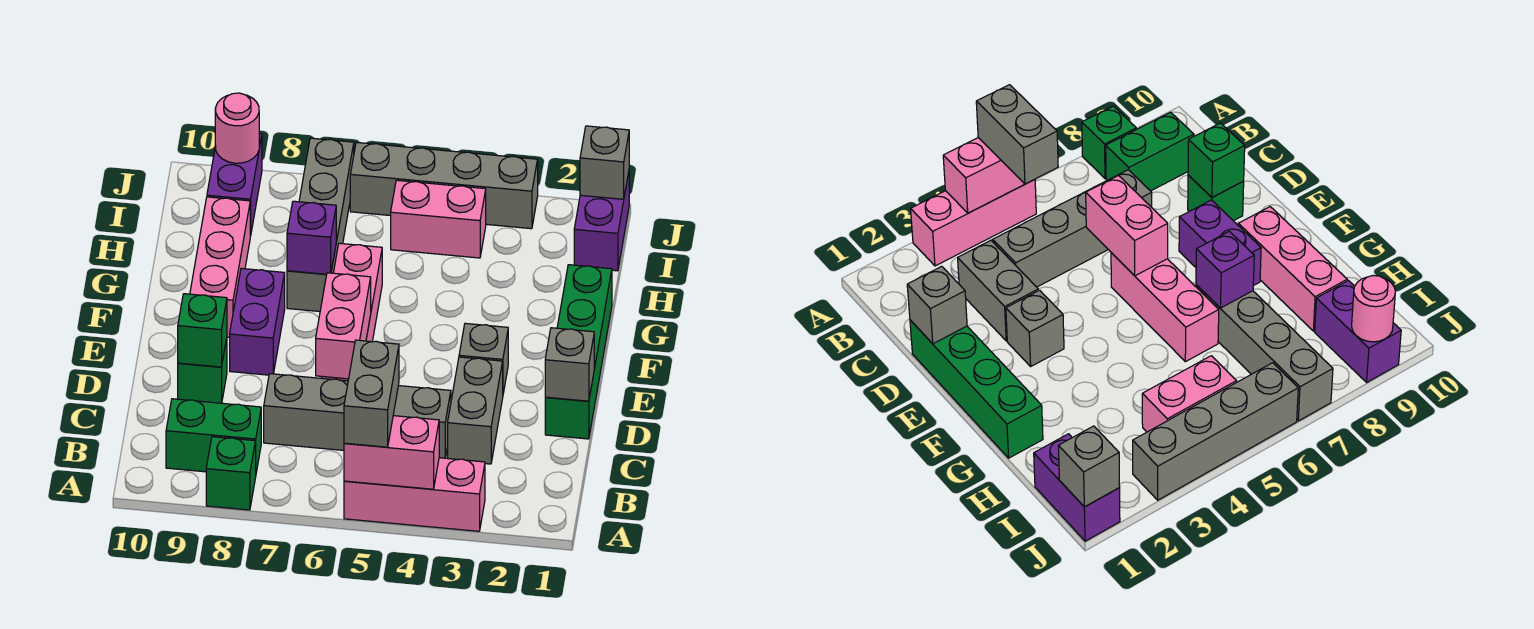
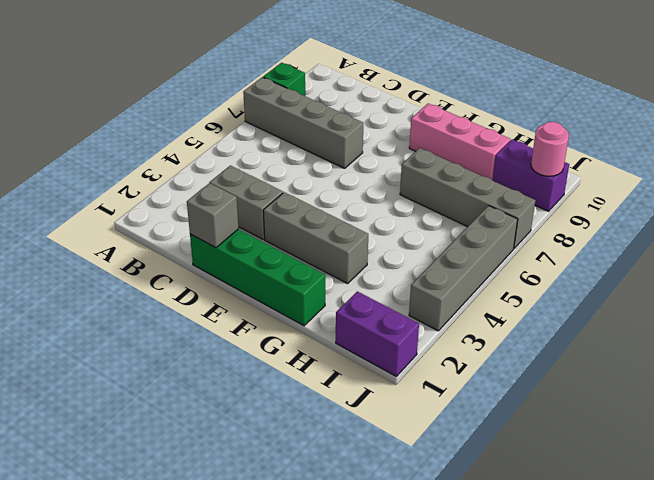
grey 1x4 brick [243,77,363,168] -> grey 1x4 brick turned to [264,374,451,458]
grey 1x3 brick [263,192,368,284] -> grey 1x1 brick [459,323,508,393]
none -> pink 1x3 brick [344,458,485,531]
none -> green 1x2 brick [166,399,261,472]
none -> green 1x1 brick [178,338,227,403]

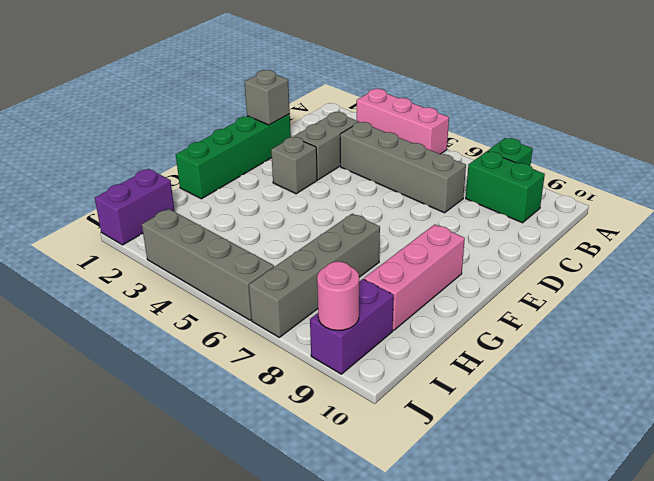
none -> green 1x1 brick [178,338,227,403]
none -> pink 1x3 brick [321,243,382,381]
none -> purple 1x2 brick [230,268,285,375]

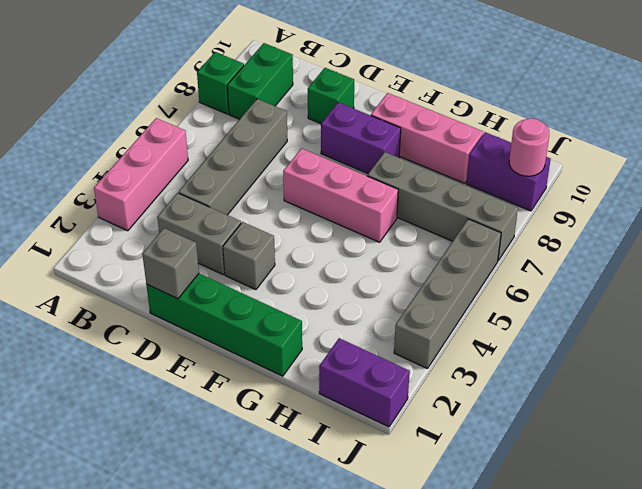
none -> pink 1x2 brick [391,180,486,258]
none -> pink 1x2 brick [344,416,439,489]
none -> pink 1x2 brick [316,273,371,379]

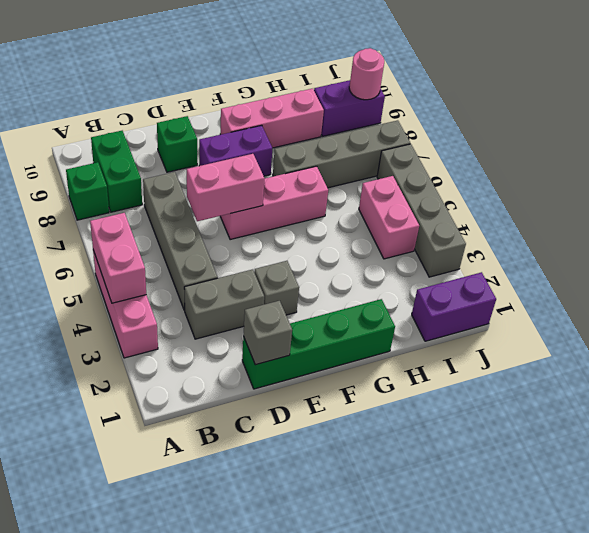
none -> green 1x1 brick [178,294,227,367]
none -> purple 1x1 brick [287,201,336,274]
none -> grey 1x1 brick [580,126,629,199]

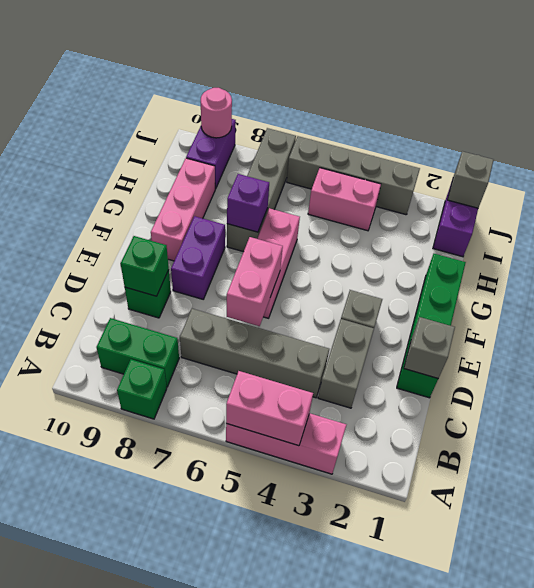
none -> grey 1x2 brick [344,340,399,447]

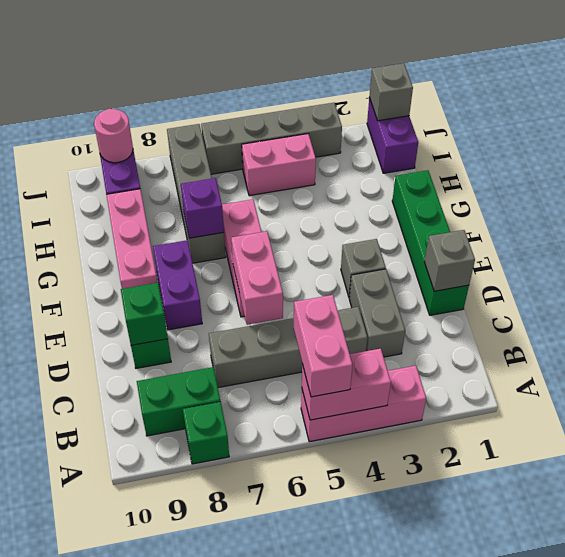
pink 1x2 brick [294,295,352,397] -> grey 1x2 brick [344,340,399,447]

